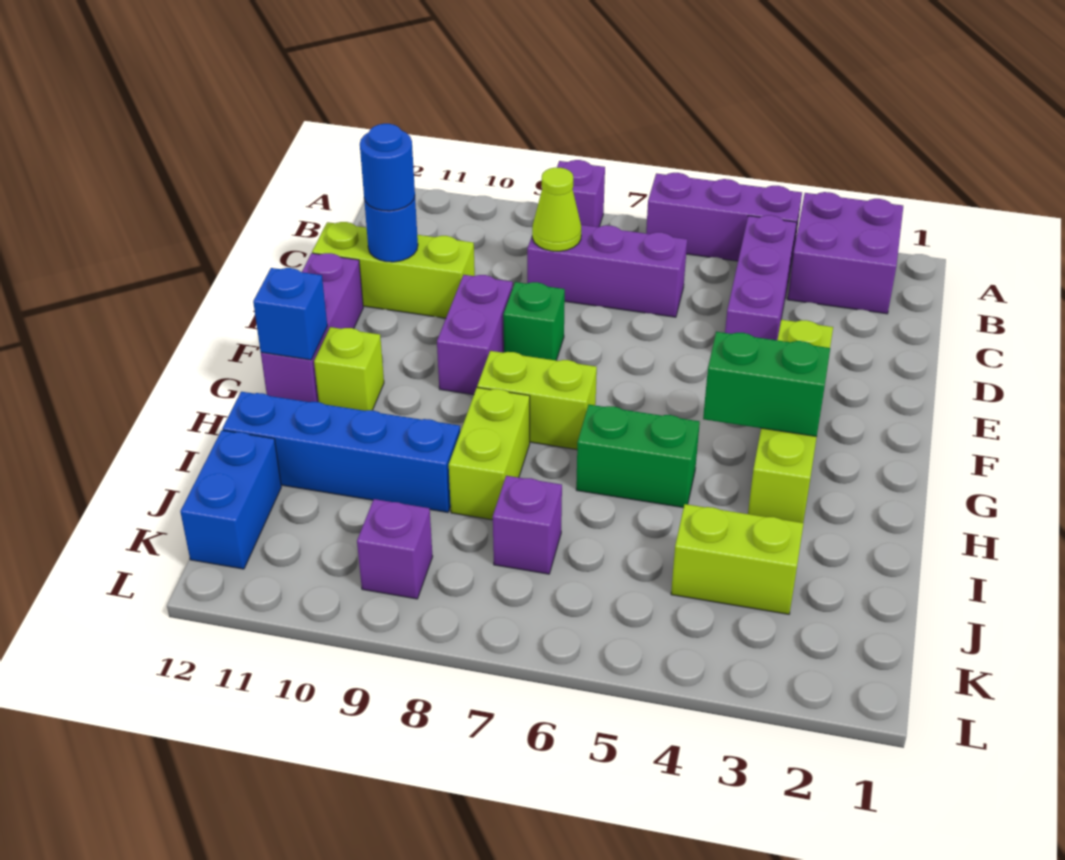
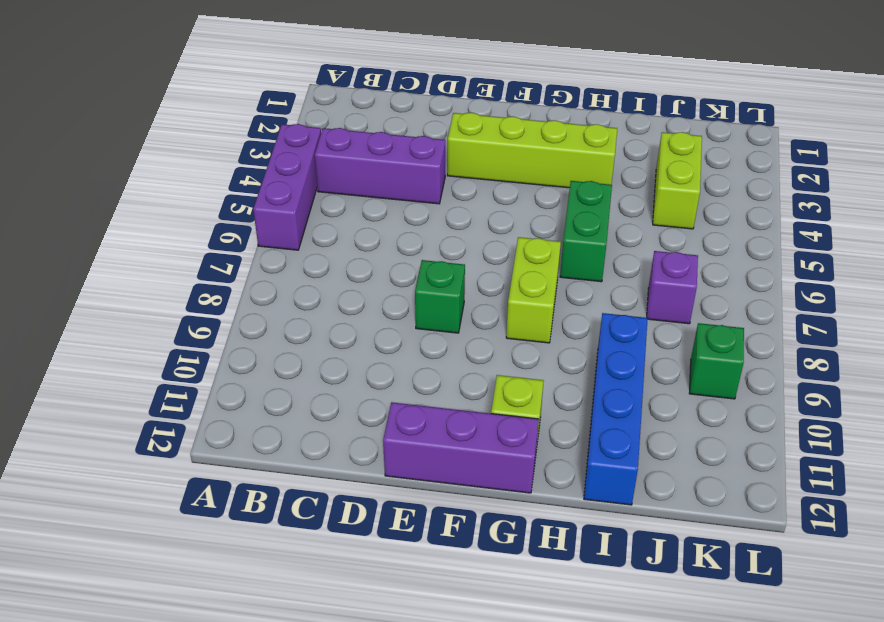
green 1x1 brick [689,323,744,399] -> purple 1x1 brick [357,499,433,599]
none -> purple 2x2 brick [787,192,903,314]
none -> purple 1x1 brick [557,160,605,227]
none -> purple 1x3 brick [527,225,687,317]

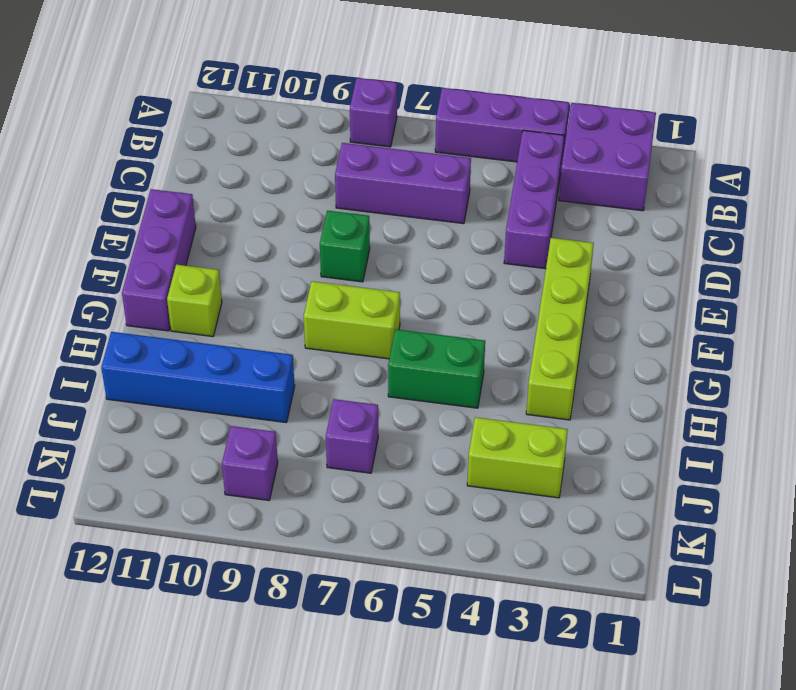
none -> lime 1x3 brick [312,222,475,318]
none -> purple 1x2 brick [437,275,513,395]
none -> lime 1x2 brick [449,388,530,520]

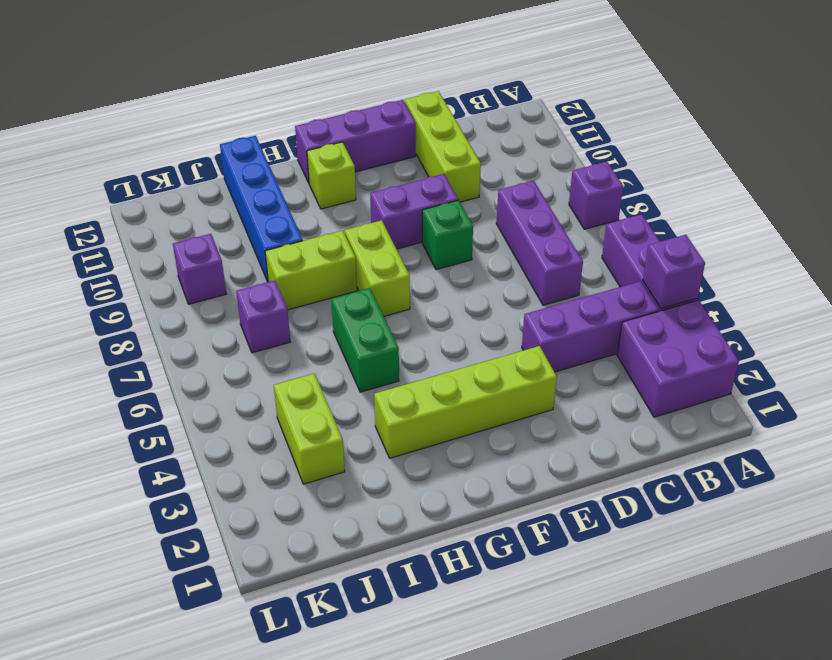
purple 1x1 brick [643,235,705,309] -> none
none -> blue 1x2 brick [180,430,281,569]
none -> lime 1x1 cone [532,168,581,251]
none -> blue 1x1 round brick [364,197,418,262]

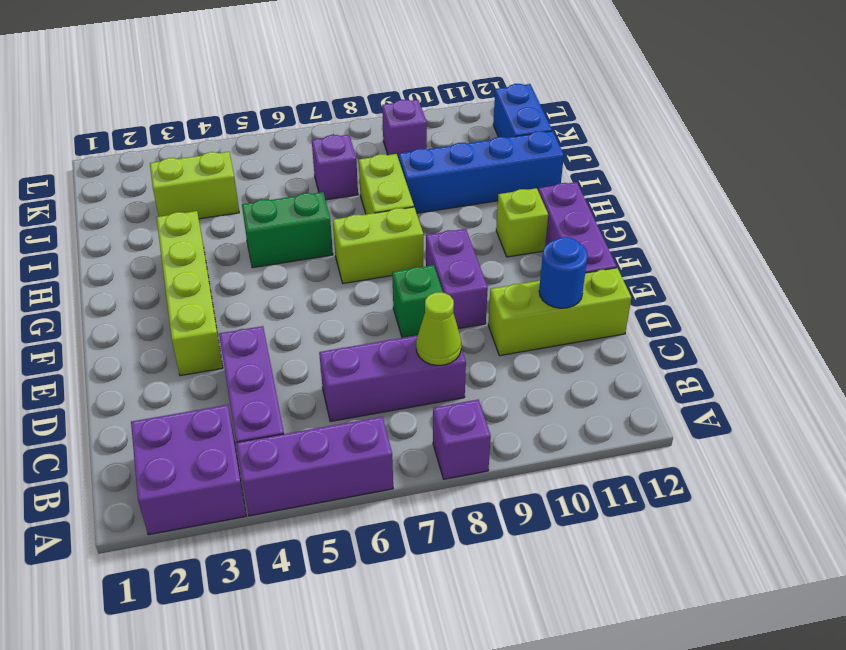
none -> green 1x2 brick [703,332,830,437]
none -> blue 1x1 brick [253,268,327,360]
none -> blue 1x1 round brick [360,124,415,211]

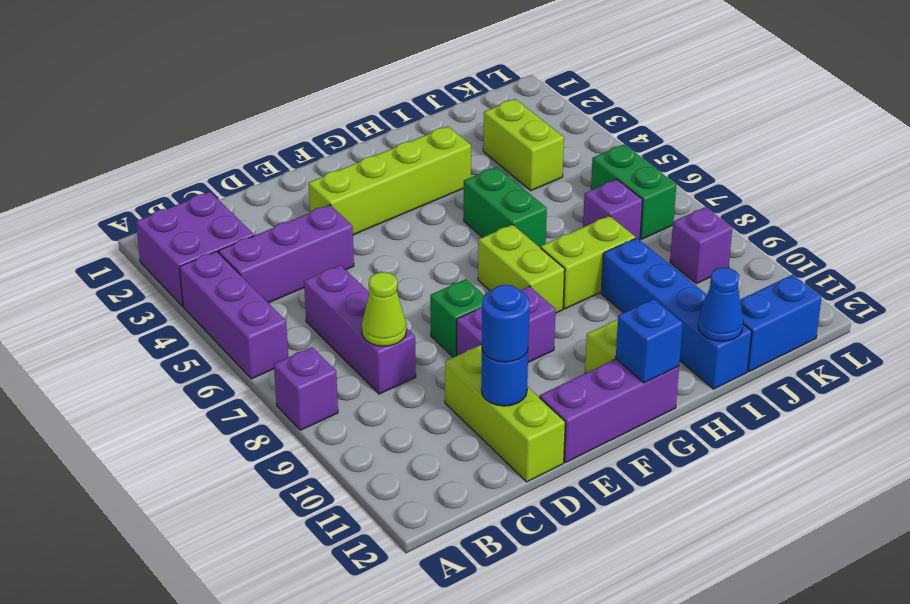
blue 1x1 cone [698,268,743,341] -> none
green 1x2 brick [591,144,676,239] -> green 1x2 brick moved to [703,332,830,437]

